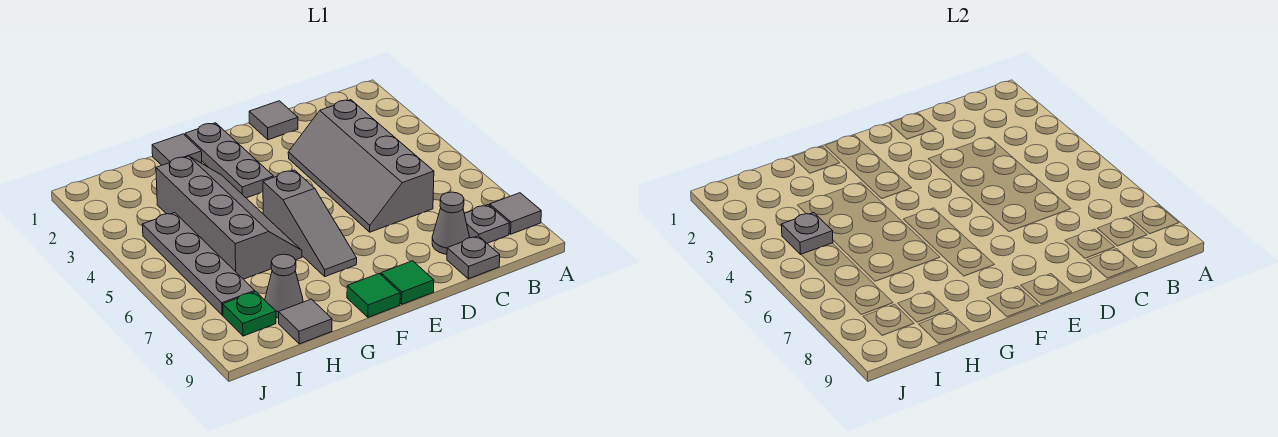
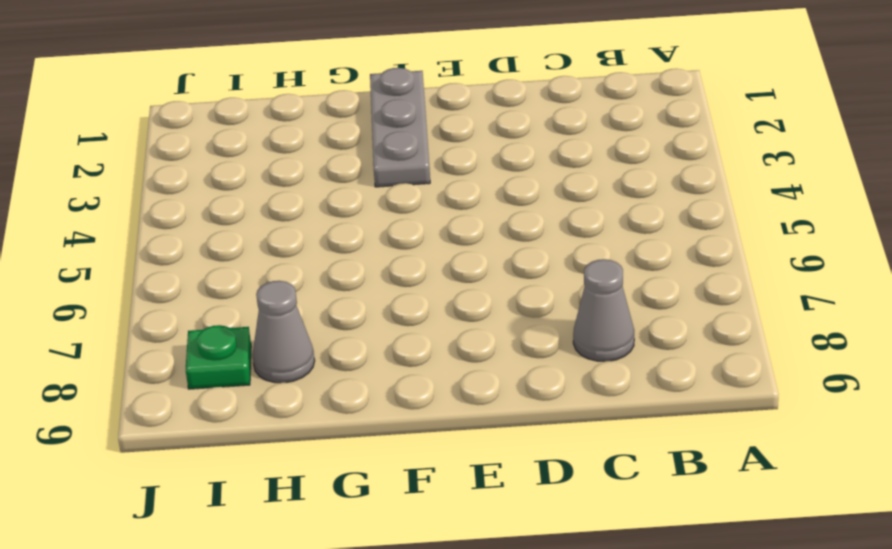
none -> grey 1x1 tile [490,193,541,234]
none -> grey 1x1 plate [464,205,510,243]
none -> grey 2x4 slope [288,100,434,232]

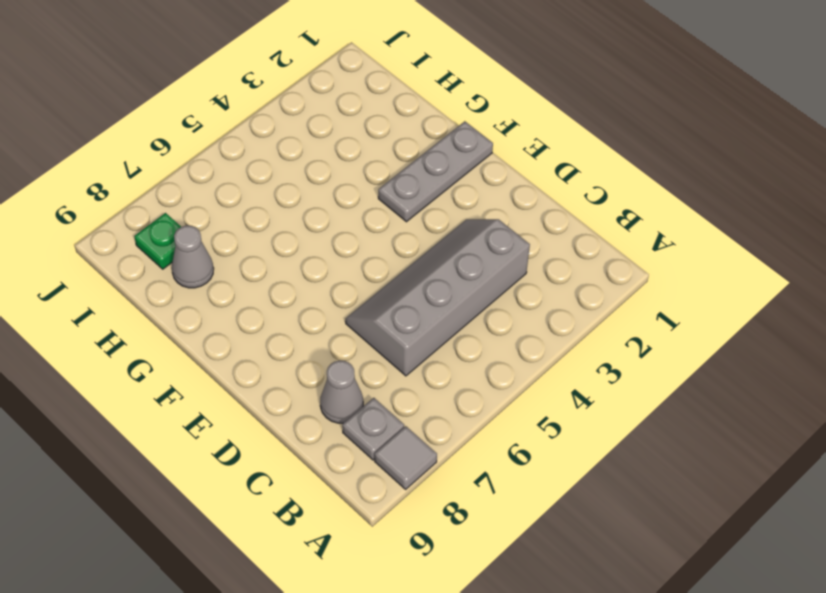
none -> grey 1x1 plate [447,236,500,279]
none -> grey 1x1 tile [249,101,298,140]
none -> green 1x1 tile [381,261,434,304]

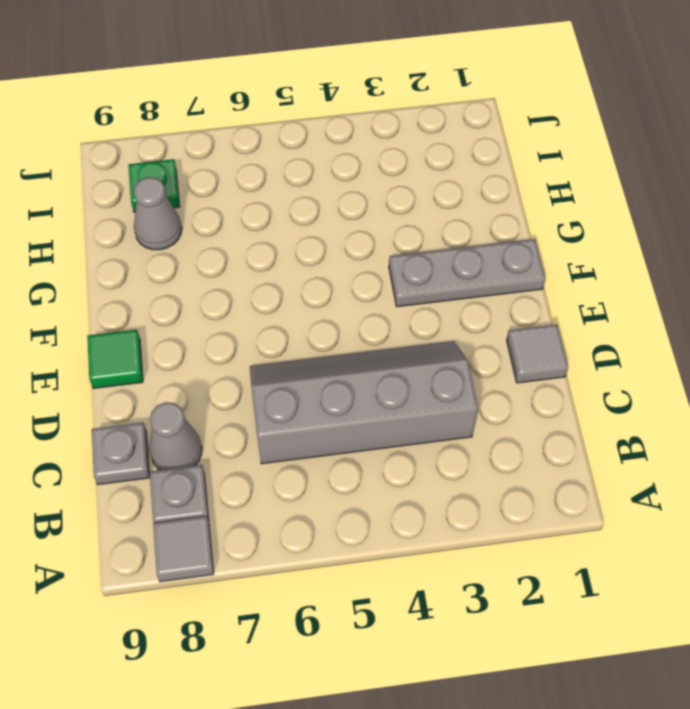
none -> grey 1x3 slope [263,170,357,277]
none -> green 1x1 tile [347,274,400,317]
none -> grey 1x1 tile [152,134,202,165]

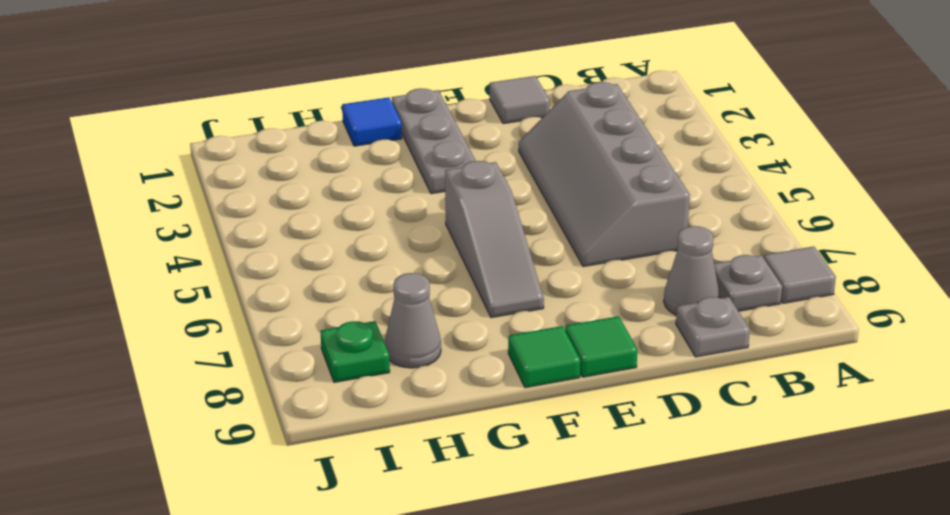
blue 1x1 tile [342,97,402,146] -> grey 1x1 tile [152,134,202,165]
none -> grey 2x4 slope [156,156,302,279]
none -> grey 1x1 tile [279,299,332,344]
none -> grey 1x4 plate [142,213,255,315]

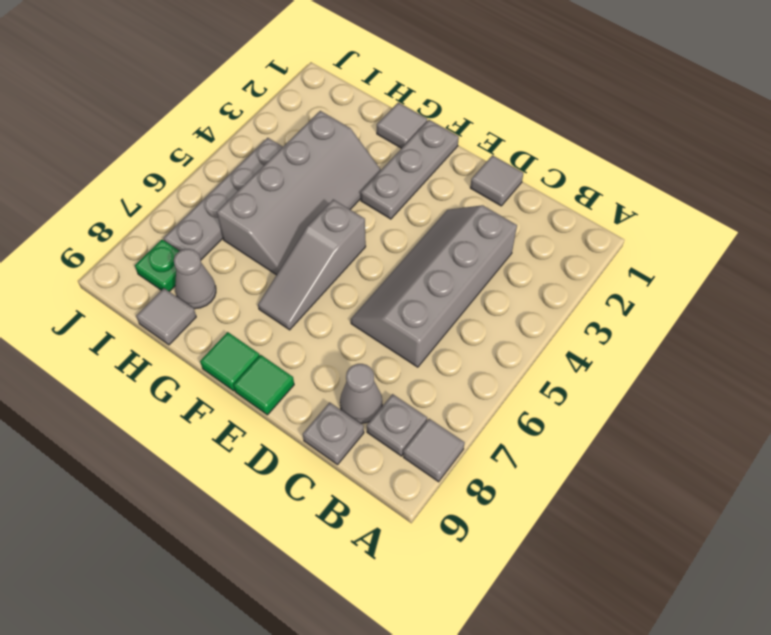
none -> grey 1x1 plate [781,213,833,254]

